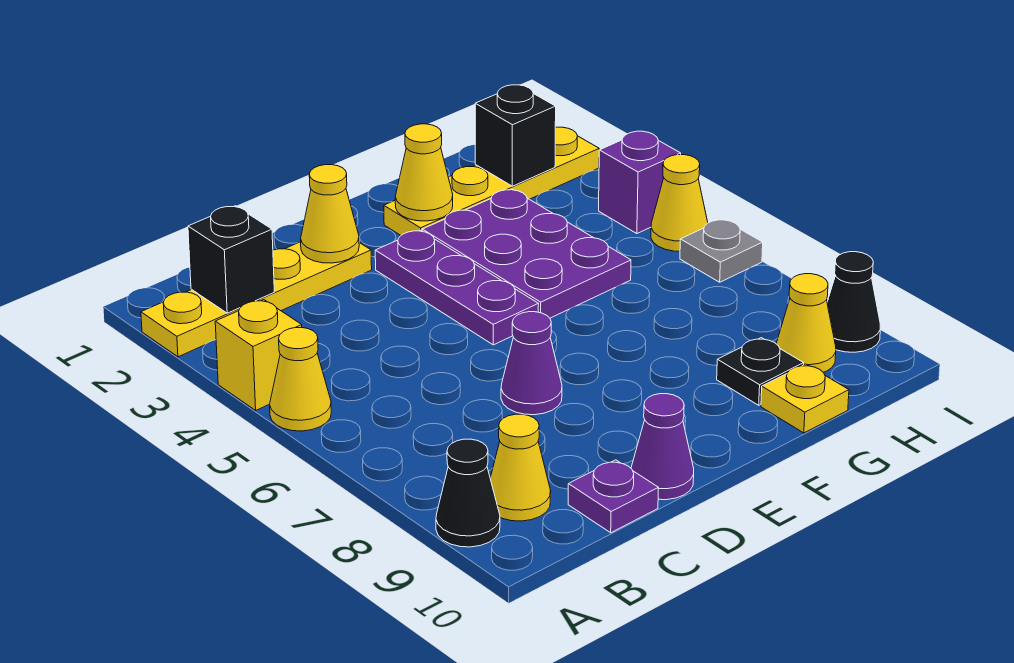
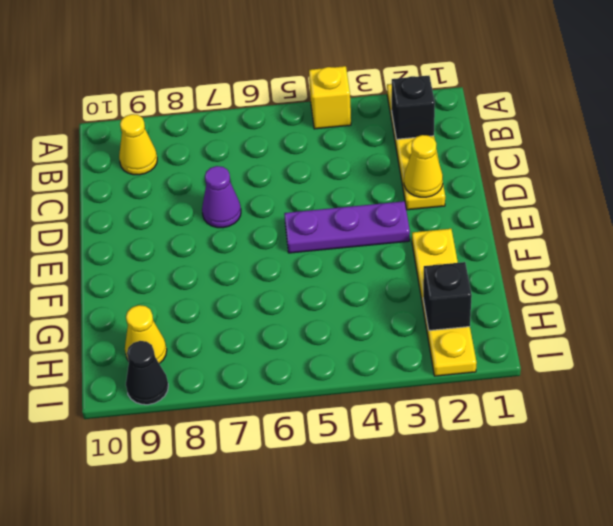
none -> yellow 1x1 cone [270,328,331,431]
none -> black 1x1 cone [436,439,500,547]
none -> purple 1x1 plate [568,460,658,533]

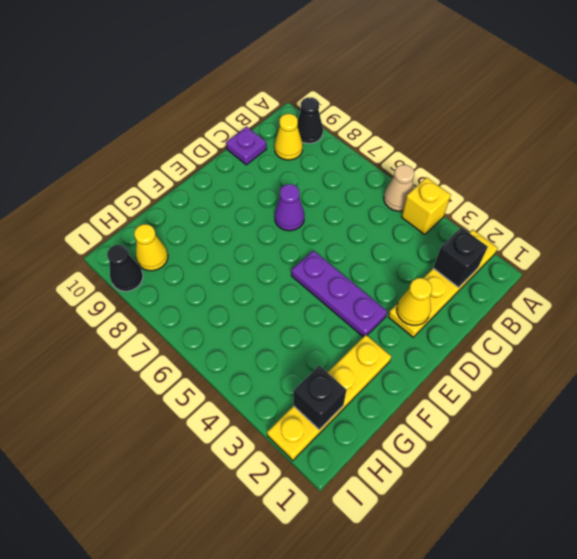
tan 1x1 cone [384,165,414,211] -> yellow 1x1 cone [270,328,331,431]
none -> purple 1x1 cone [631,394,694,500]
none -> purple 2x3 plate [422,189,631,318]
none -> black 1x1 plate [717,338,804,405]

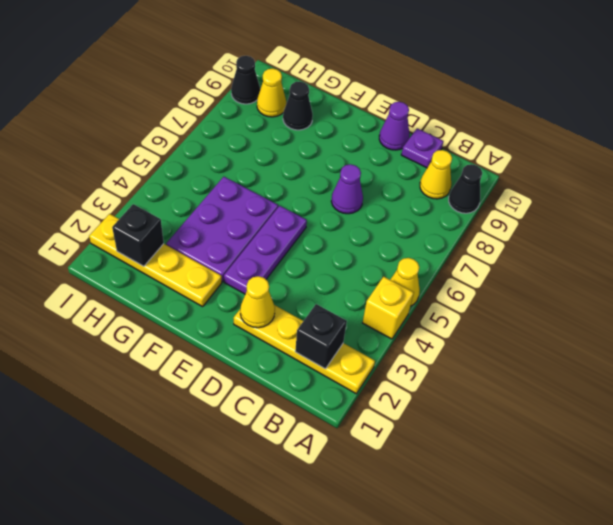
black 1x1 cone [283,82,313,130] -> black 1x1 plate [717,338,804,405]
none -> yellow 1x1 plate [761,364,849,433]
none -> purple 1x1 brick [599,131,681,234]
none -> yellow 1x1 cone [651,155,708,251]

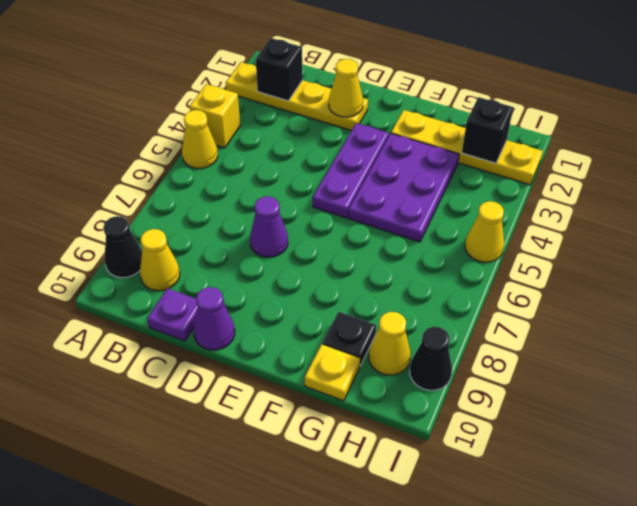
none -> purple 1x1 brick [599,131,681,234]
none -> grey 1x1 plate [680,219,763,282]
none -> yellow 1x1 cone [395,124,453,221]

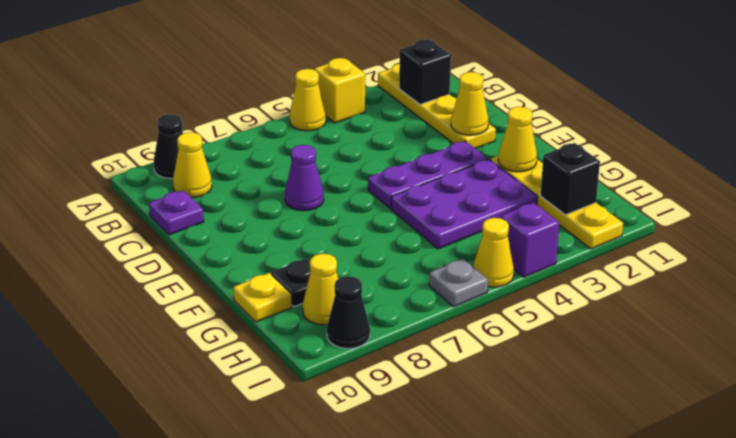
none -> purple 1x1 cone [631,394,694,500]

